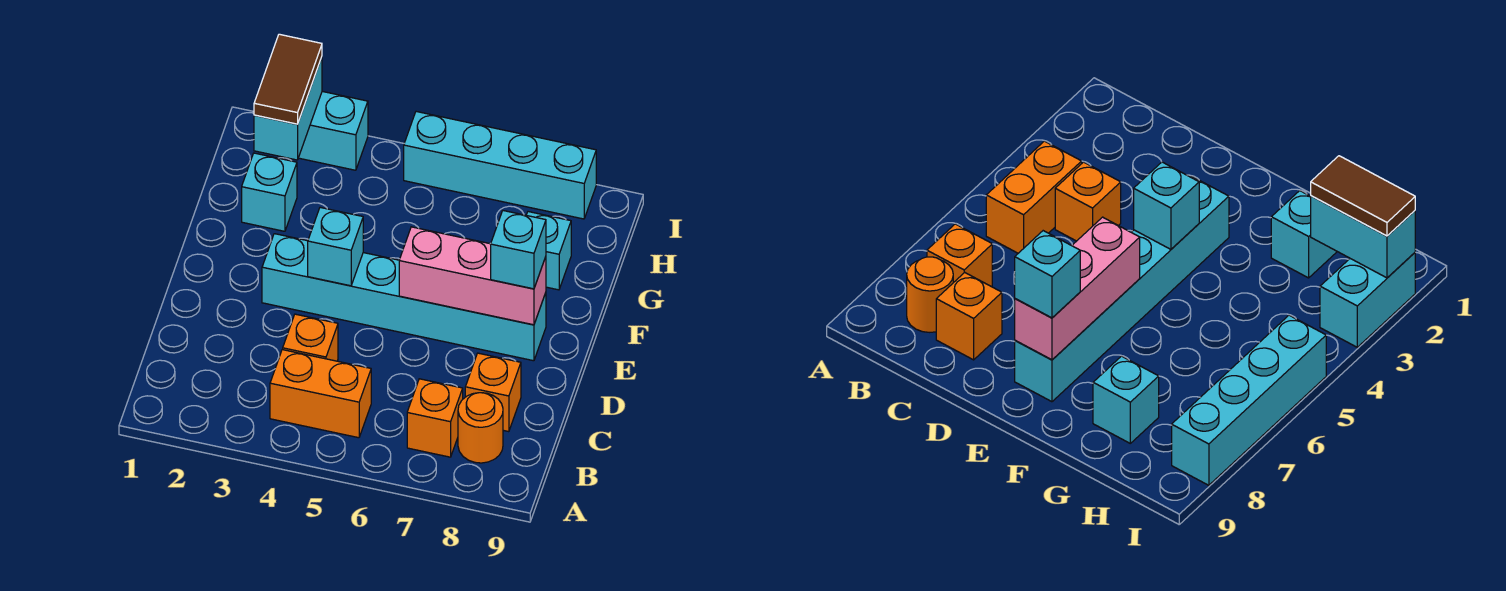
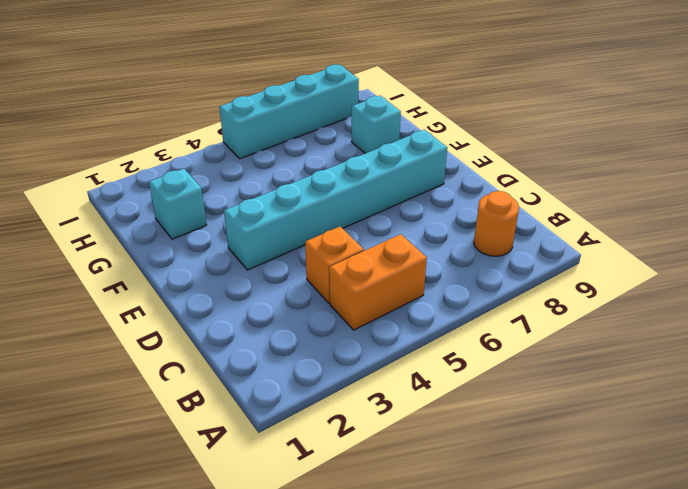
none -> orange 1x1 brick [407,379,463,457]
none -> orange 1x1 brick [465,353,521,432]
none -> cyan 1x2 brick [299,91,368,170]

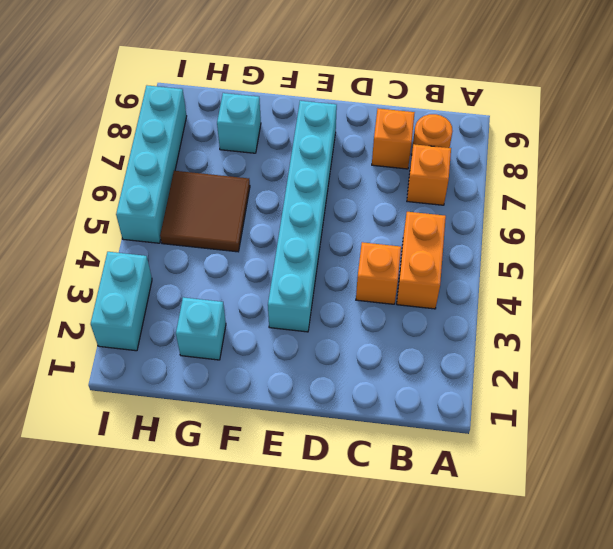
brown 2x2 tile [160,171,250,252] -> none
none -> cyan 1x1 brick [308,207,363,286]
none -> pink 1x3 brick [399,227,546,325]
none -> cyan 1x2 brick [254,57,322,160]

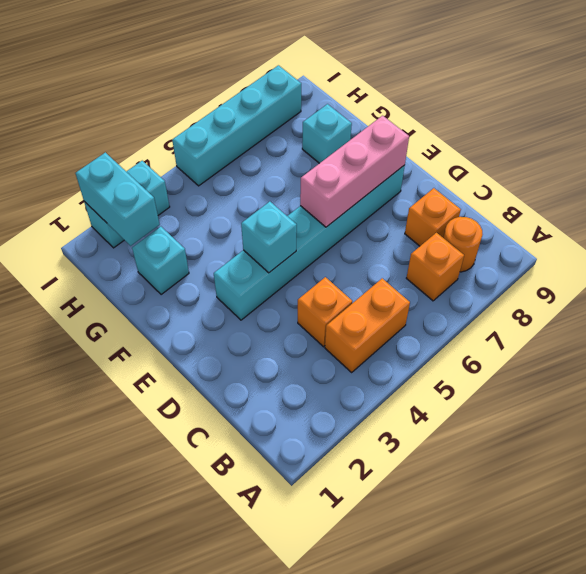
none -> cyan 1x1 brick [491,211,546,289]
none -> brown 1x2 tile [254,34,322,124]

